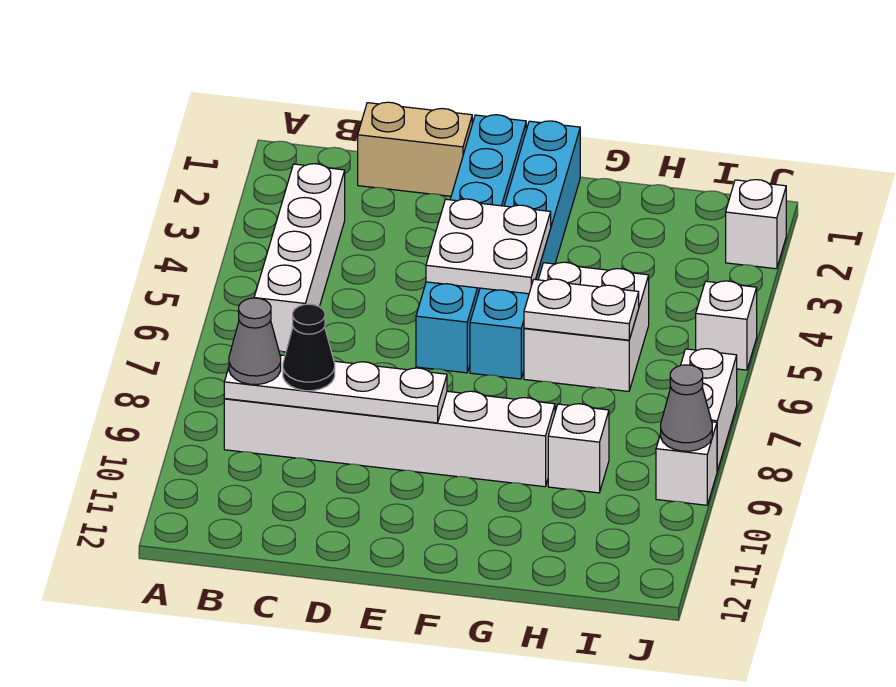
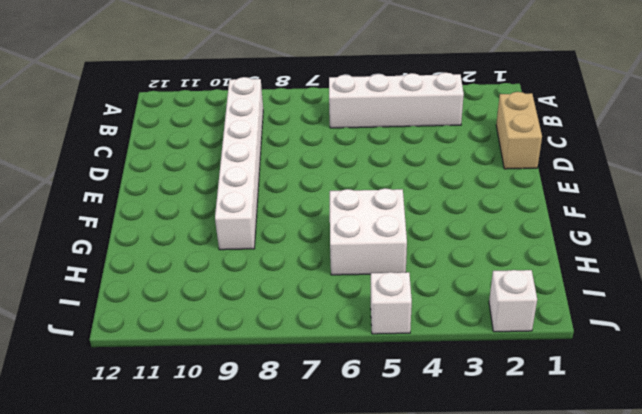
none -> cyan 1x6 brick [416,115,526,373]
none -> cyan 1x6 brick [470,121,580,379]
none -> white 1x1 brick [548,404,609,493]

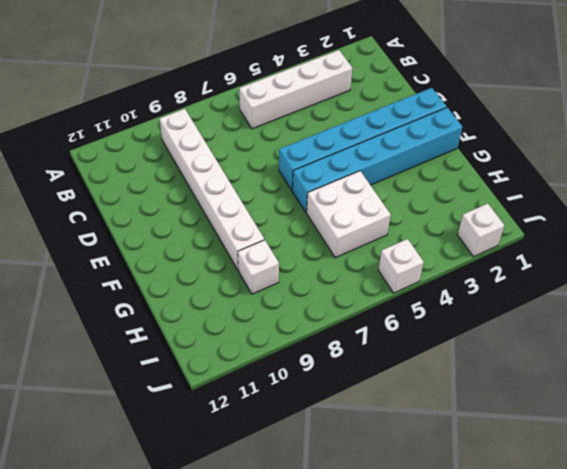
none -> tan 1x2 brick [358,102,472,196]
none -> white 1x2 brick [681,349,737,471]
none -> white 1x1 brick [656,422,717,505]

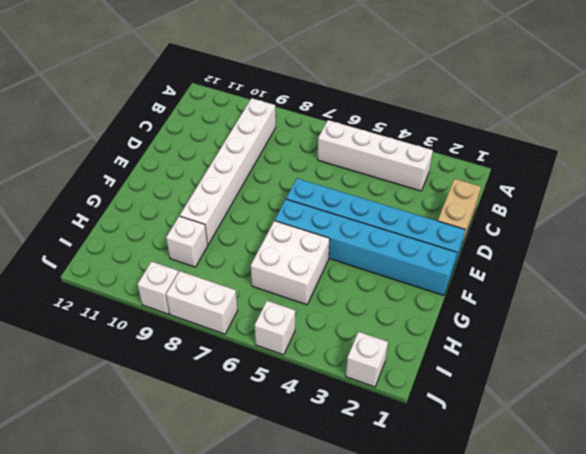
none -> white 1x4 plate [224,355,447,423]
none -> white 2x2 plate [426,199,551,294]
none -> white 1x2 plate [524,279,639,340]

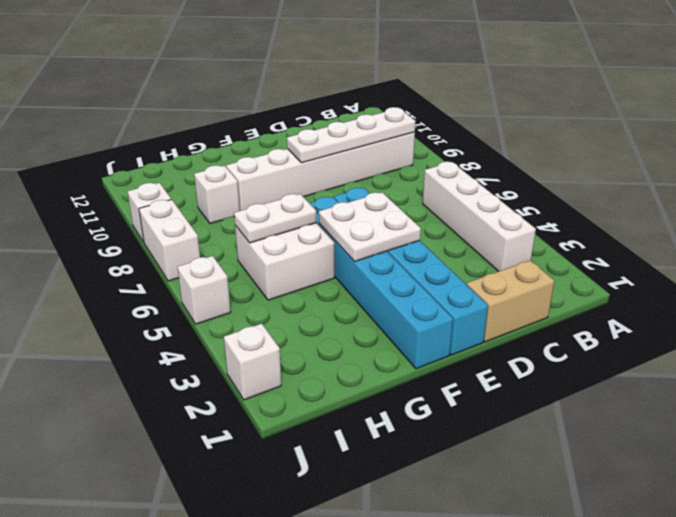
none -> grey 1x1 cone [661,365,712,451]
none -> grey 1x1 cone [229,298,281,384]
none -> black 1x1 cone [283,304,335,391]

